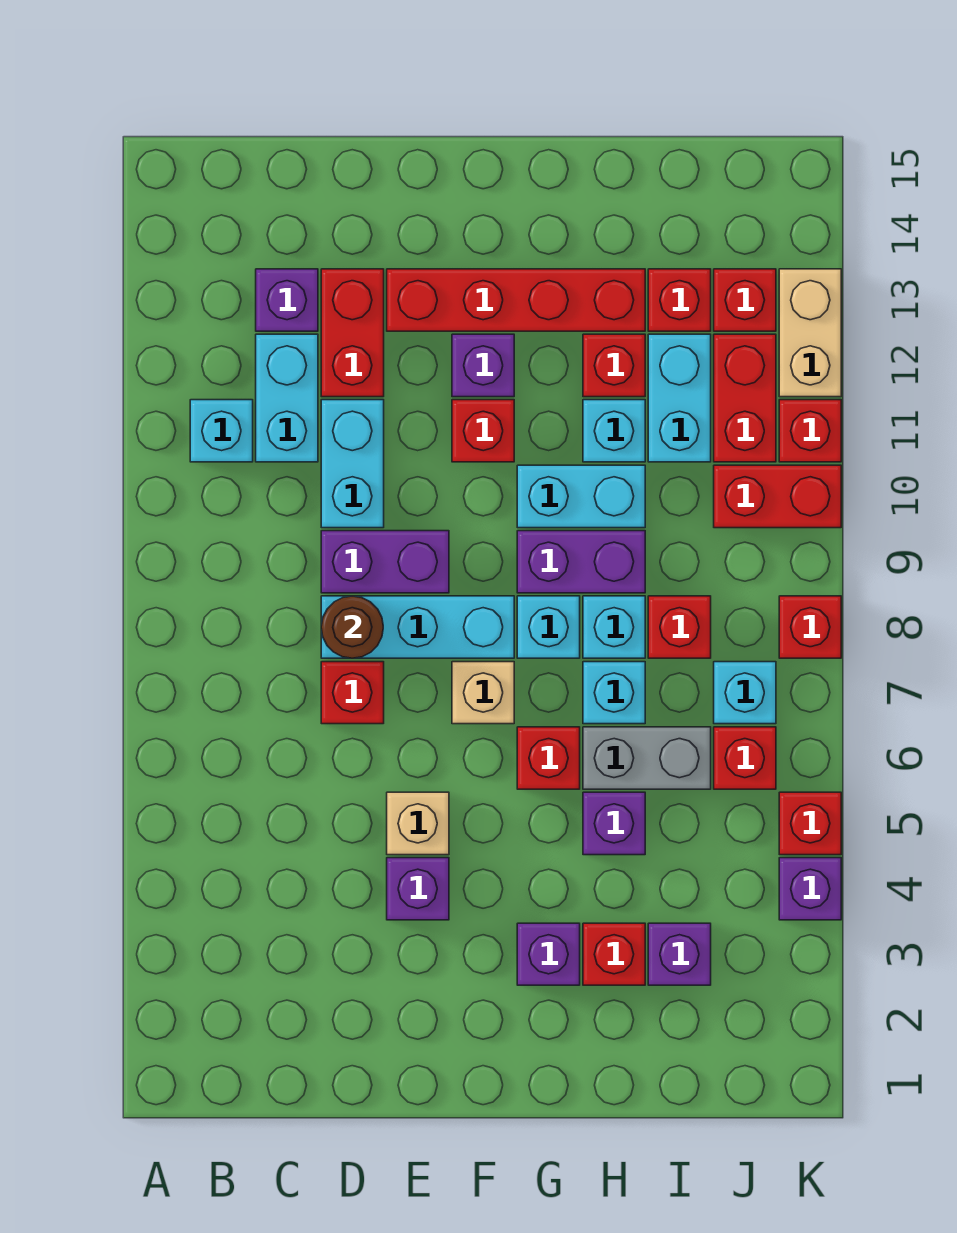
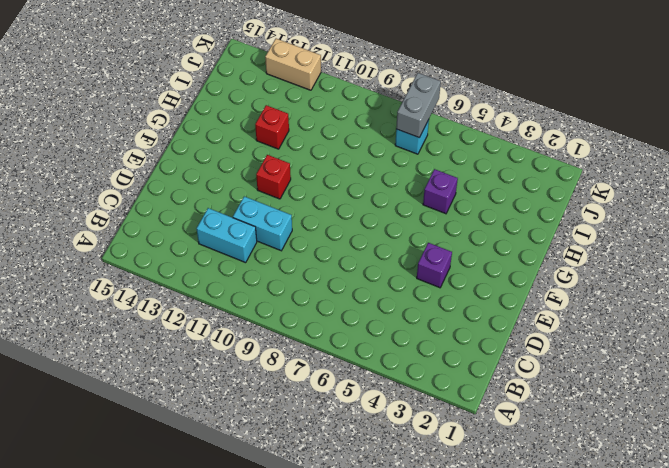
grey 1x2 brick [396,73,441,137] -> grey 1x2 brick moved to [583,727,711,789]
none -> cyan 1x1 brick [190,400,253,462]
none -> purple 1x1 brick [256,269,318,331]
none -> red 1x1 brick [321,662,384,724]
none -> cyan 1x3 brick [321,596,514,658]

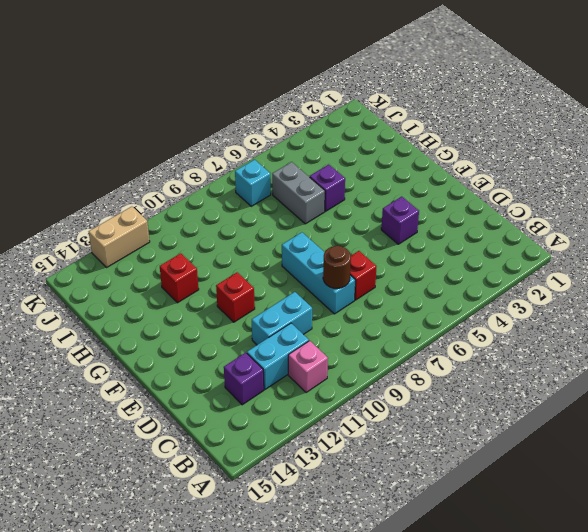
pink 1x1 brick [288,341,328,393] -> cyan 1x1 brick [190,400,253,462]
none -> purple 1x2 brick [321,531,449,593]
none -> red 1x2 brick [321,269,384,397]
none -> tan 1x1 brick [387,792,449,855]
none -> red 1x4 brick [387,269,645,331]

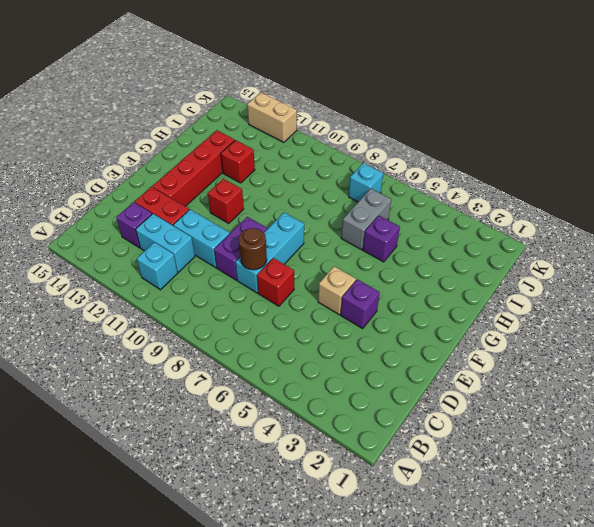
none -> tan 1x1 brick [452,662,514,724]
none -> purple 1x1 brick [452,334,514,397]
none -> purple 1x1 brick [517,923,580,985]
none -> red 1x1 brick [517,727,580,789]

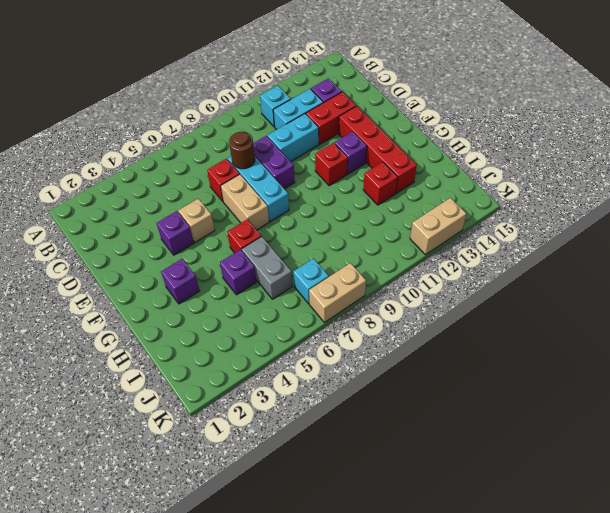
tan 1x2 brick [221,174,269,230] -> tan 1x1 brick [452,662,514,724]
tan 1x2 brick [309,263,366,322] -> red 1x1 brick [779,596,841,658]
none -> cyan 1x1 brick [517,596,580,658]
none -> purple 1x2 brick [517,531,645,593]
none -> cyan 1x2 brick [517,465,645,528]
none -> red 1x1 brick [583,923,645,985]

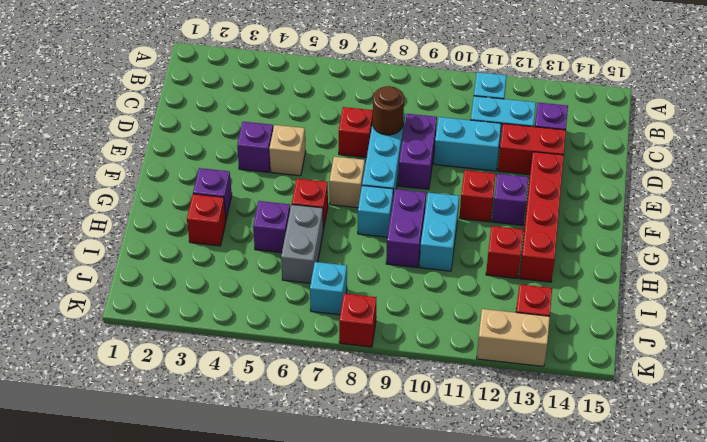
none -> cyan 1x1 brick [583,662,645,724]
none -> cyan 1x1 brick [583,596,645,658]
none -> cyan 1x1 brick [583,400,645,462]
none -> purple 1x1 brick [648,923,711,985]

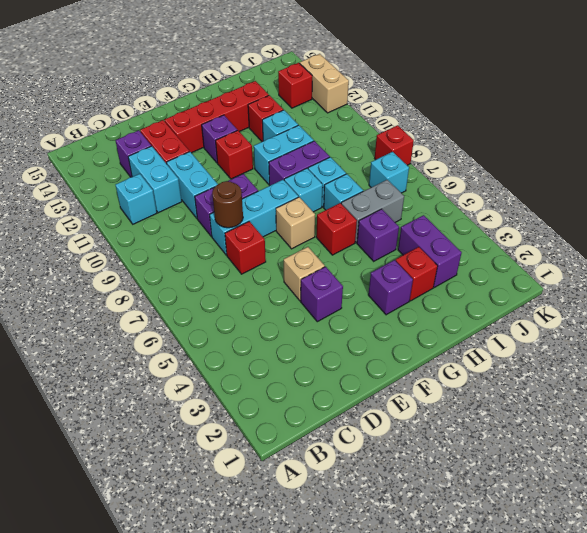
purple 1x2 brick [398,215,462,287] -> purple 1x1 brick [648,923,711,985]
none -> red 1x1 brick [648,596,711,658]
none -> cyan 1x2 brick [648,334,711,462]
none -> red 1x1 brick [648,269,711,331]
none -> red 1x1 brick [714,727,776,789]

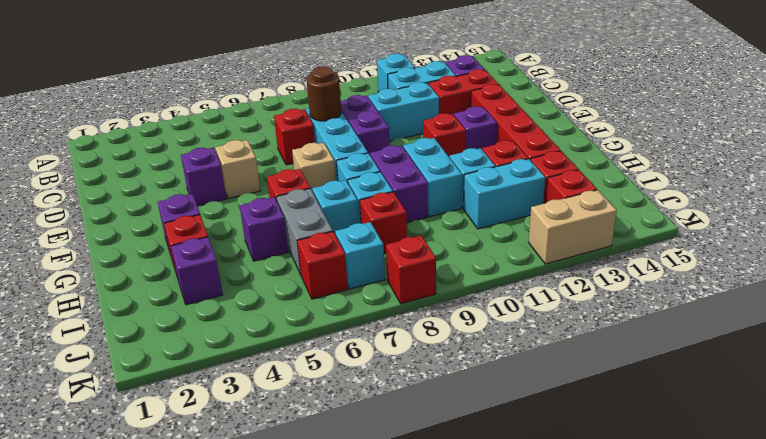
none -> red 1x2 brick [714,465,841,528]
none -> red 1x2 brick [714,334,776,462]
none -> purple 1x1 brick [779,858,841,920]
none -> red 1x1 brick [779,792,841,855]

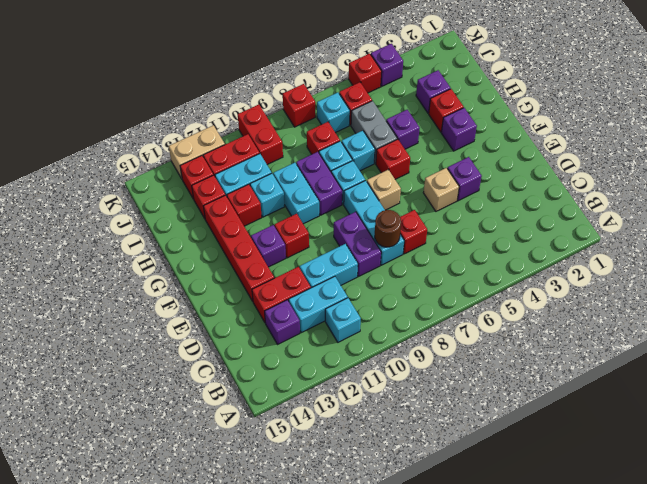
none -> red 1x1 brick [779,400,841,462]

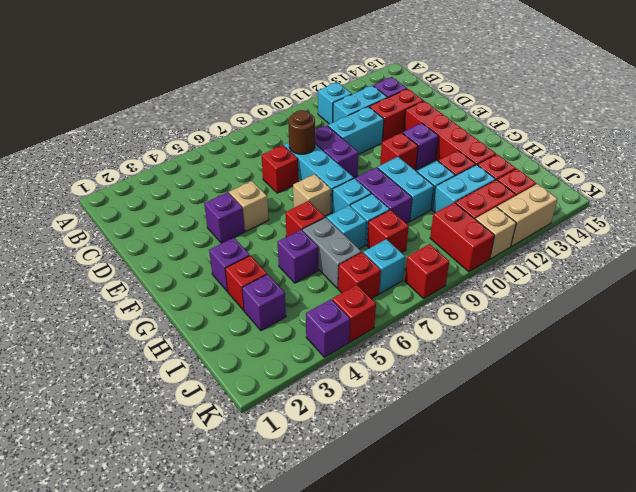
tan 1x1 brick [476,207,516,259] -> red 1x1 brick [779,400,841,462]

